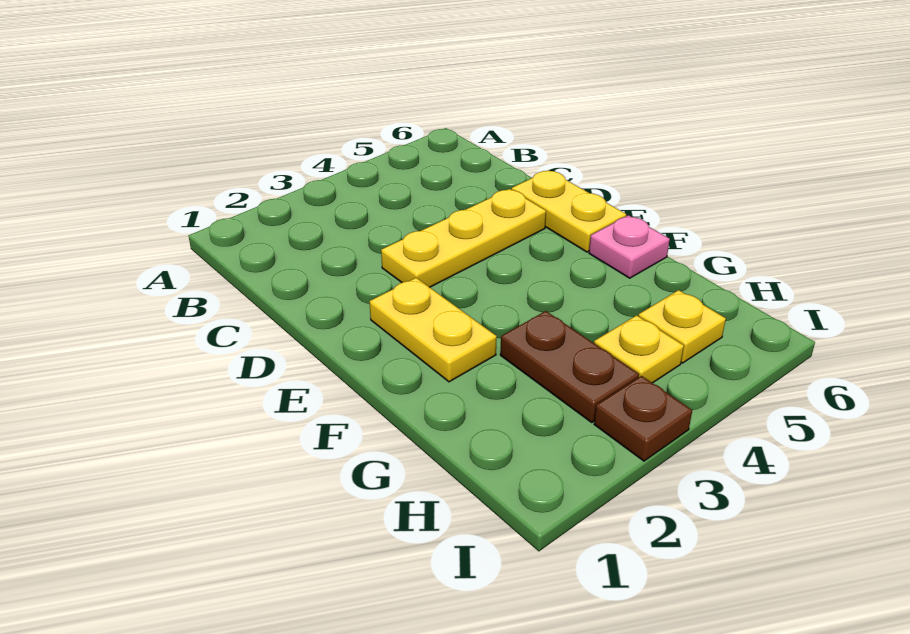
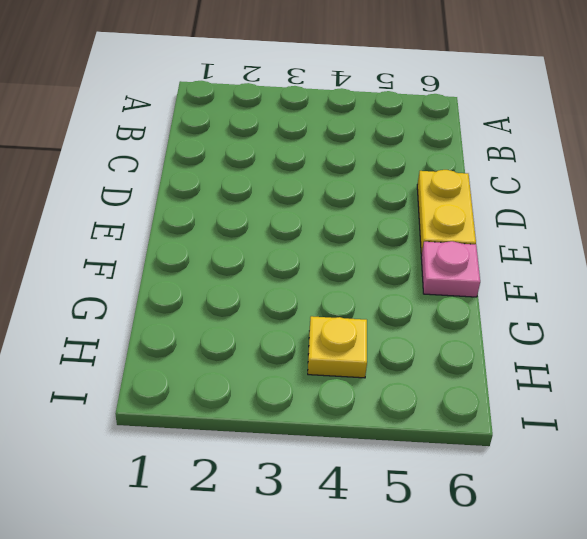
none -> yellow 1x3 plate [381,189,546,287]
none -> yellow 1x2 plate [369,278,497,382]

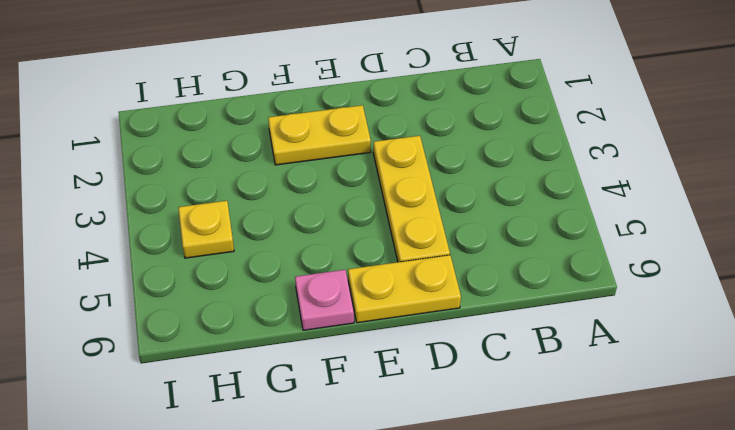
none -> brown 1x2 plate [500,311,639,422]
none -> yellow 1x1 plate [639,290,726,363]

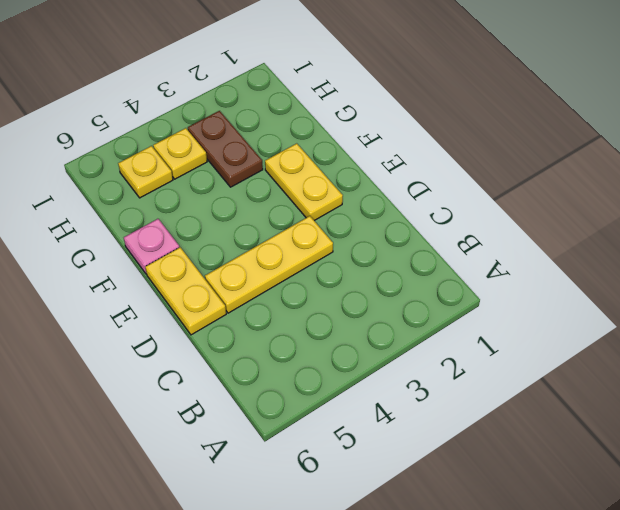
none -> brown 1x1 plate [594,376,692,461]

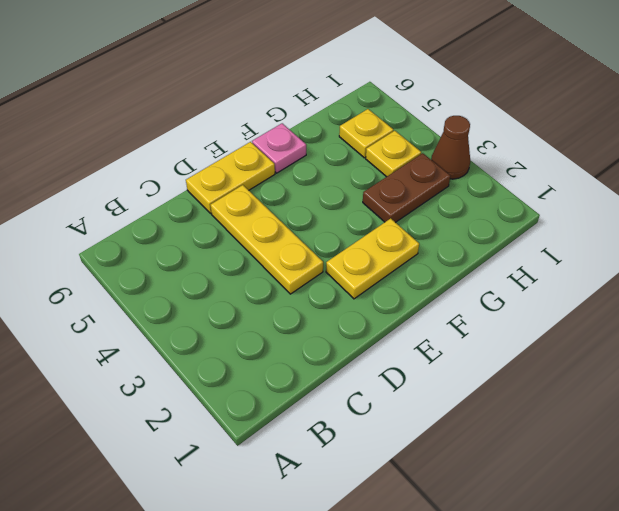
brown 1x1 cone [431,116,470,179] -> brown 1x1 plate [594,376,692,461]

